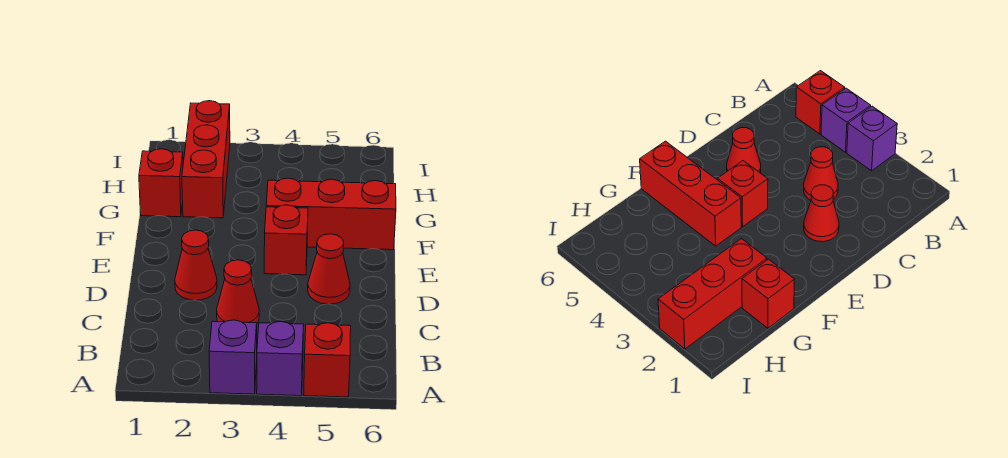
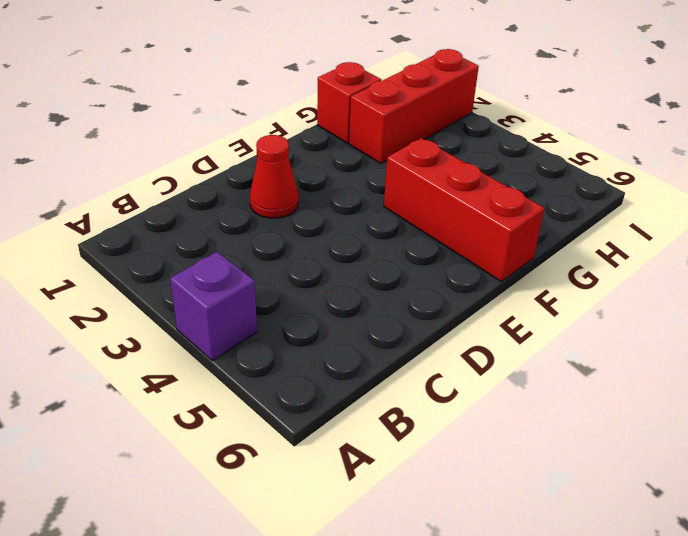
none -> purple 1x1 brick [209,320,257,394]
none -> red 1x1 brick [304,323,351,397]

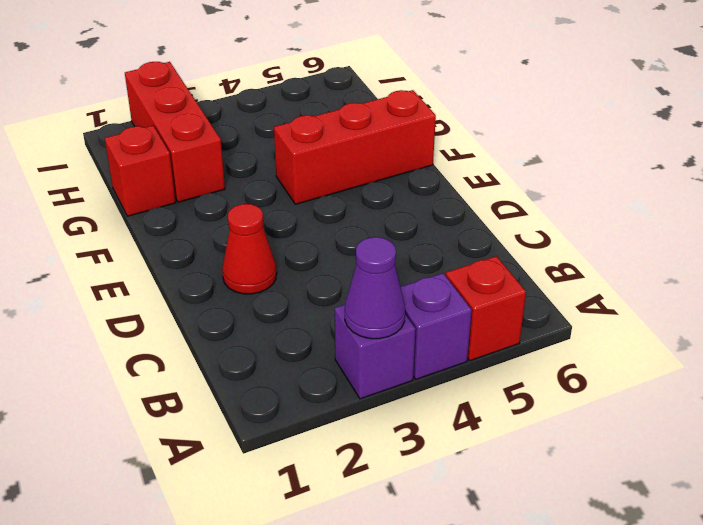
purple 1x1 cone [345,237,405,339] -> none
none -> red 1x1 cone [217,260,259,323]
none -> red 1x1 cone [308,234,350,304]

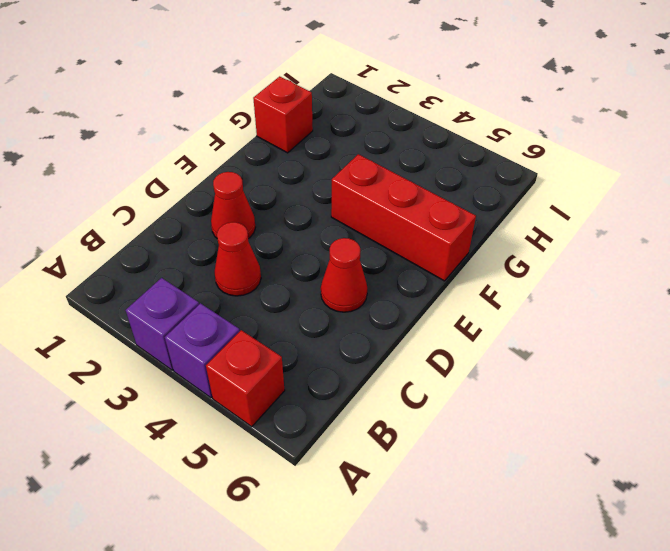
none -> red 1x1 brick [264,205,308,275]
none -> red 1x3 brick [182,101,230,218]

